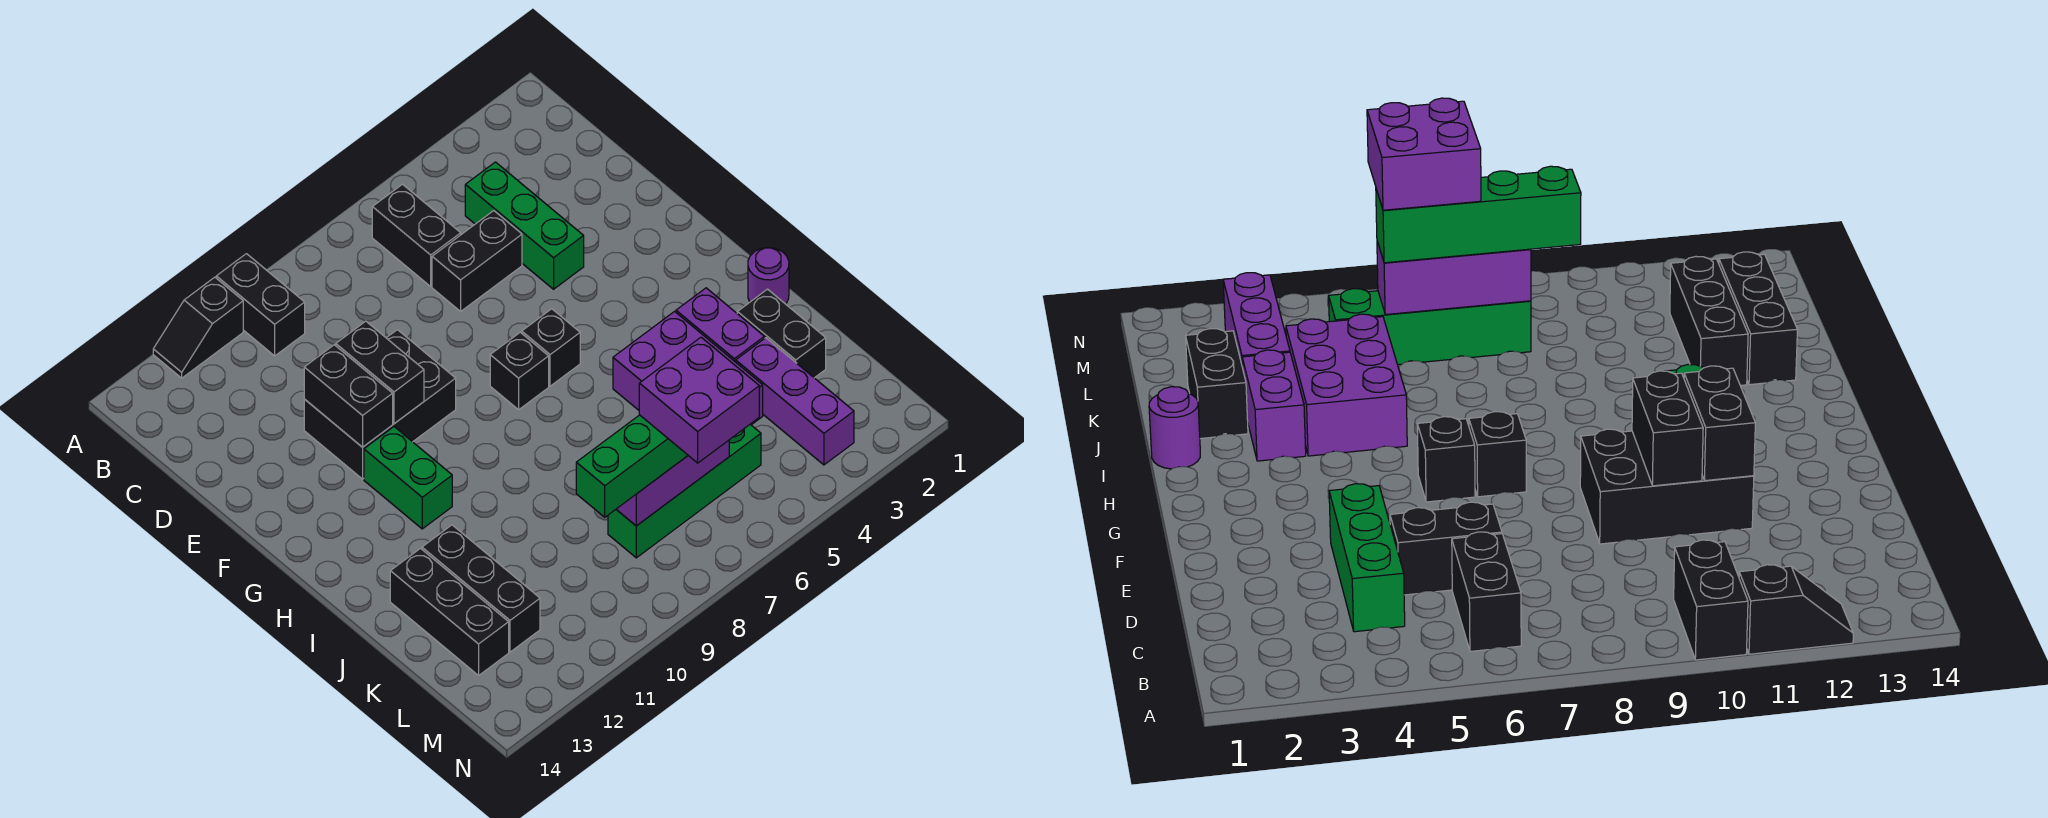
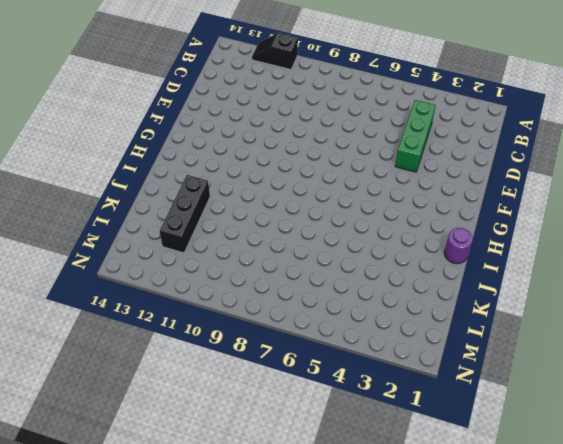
none -> black 1x2 brick [216,254,305,356]
none -> black 1x2 brick [372,184,461,286]
none -> black 1x2 brick [432,211,522,311]

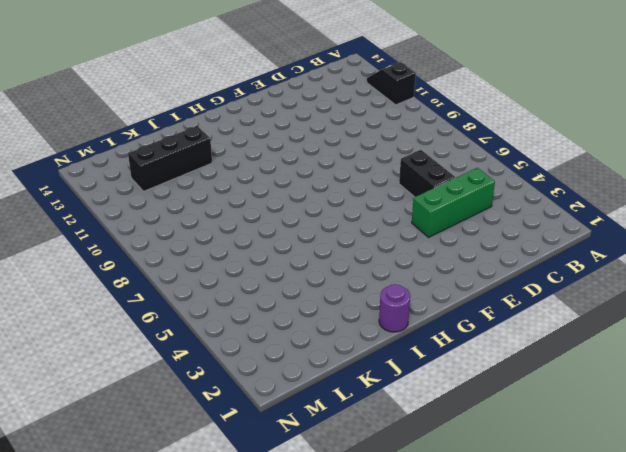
none -> black 1x2 brick [216,254,305,356]
none -> black 1x2 brick [372,184,461,286]
none -> black 2x3 brick [304,330,456,479]

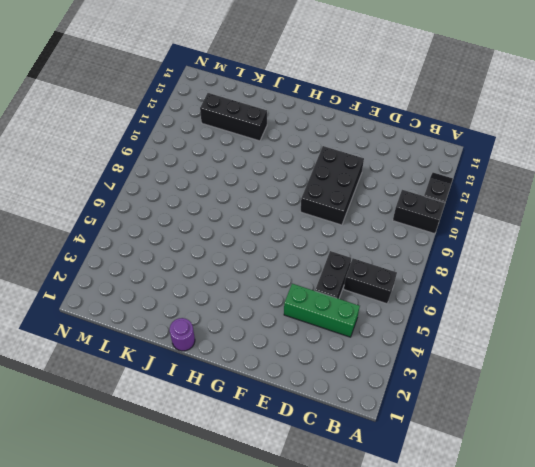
none -> black 1x1 brick [522,309,580,386]
none -> black 1x1 brick [490,332,549,410]
none -> green 1x2 brick [364,427,452,529]

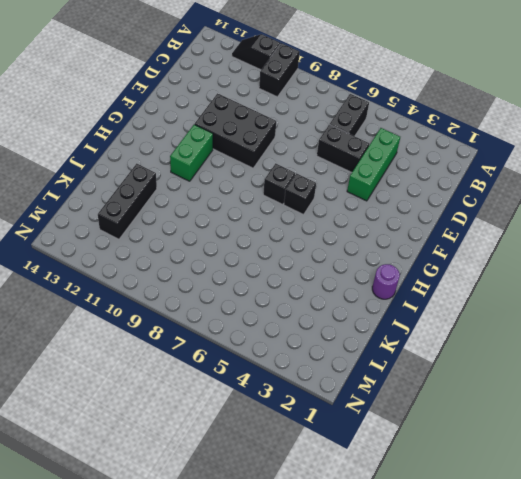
none -> purple 1x2 brick [676,288,764,362]
none -> purple 2x3 brick [613,312,763,425]
none -> black 1x2 brick [737,289,826,378]

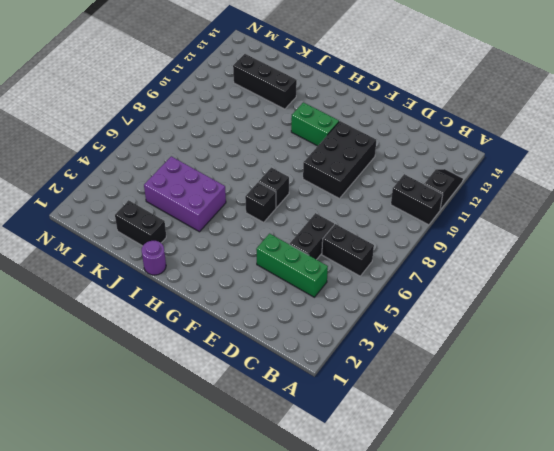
none -> purple 1x2 brick [676,288,764,362]
none -> black 1x3 brick [390,548,509,676]
none -> purple 1x3 brick [736,338,854,465]

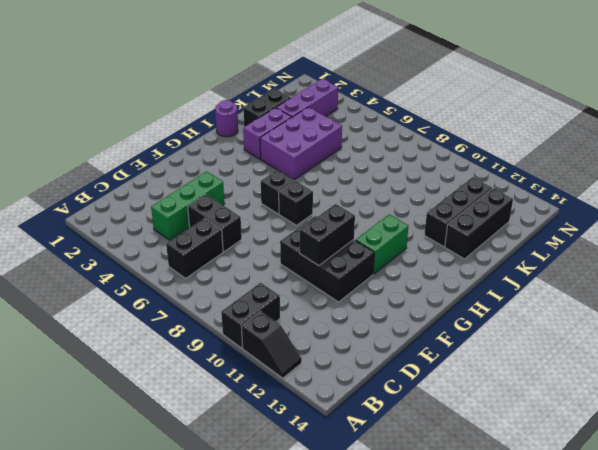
none -> green 1x4 brick [608,425,761,558]
none -> black 1x2 brick [304,345,393,447]
none -> purple 1x3 brick [616,440,729,526]

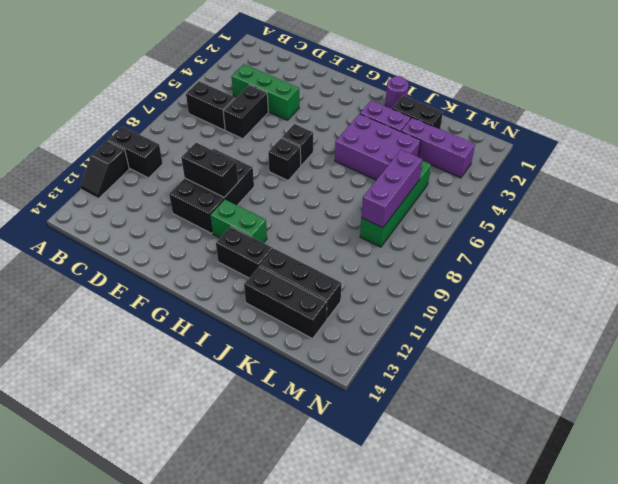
black 1x2 brick [216,226,273,278] -> black 1x2 brick moved to [304,345,393,447]
none -> green 1x4 brick [576,415,688,517]
none -> purple 2x2 brick [639,337,759,463]

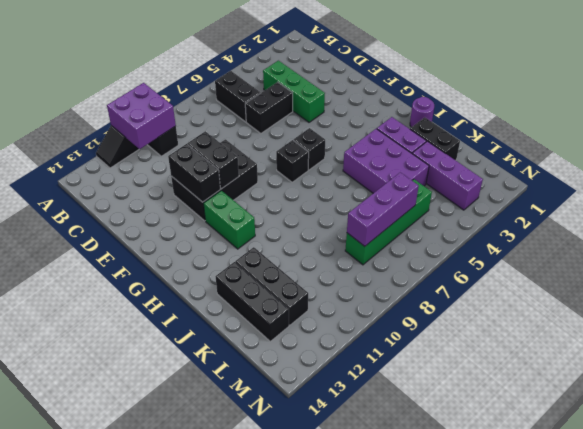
purple 2x2 brick [107,83,176,149] -> purple 2x2 brick moved to [639,337,759,463]
none -> green 1x4 brick [576,415,688,517]

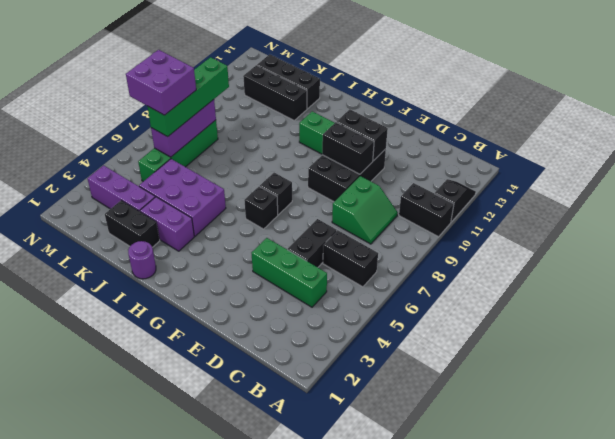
green 2x2 slope [332,176,398,244] -> none

